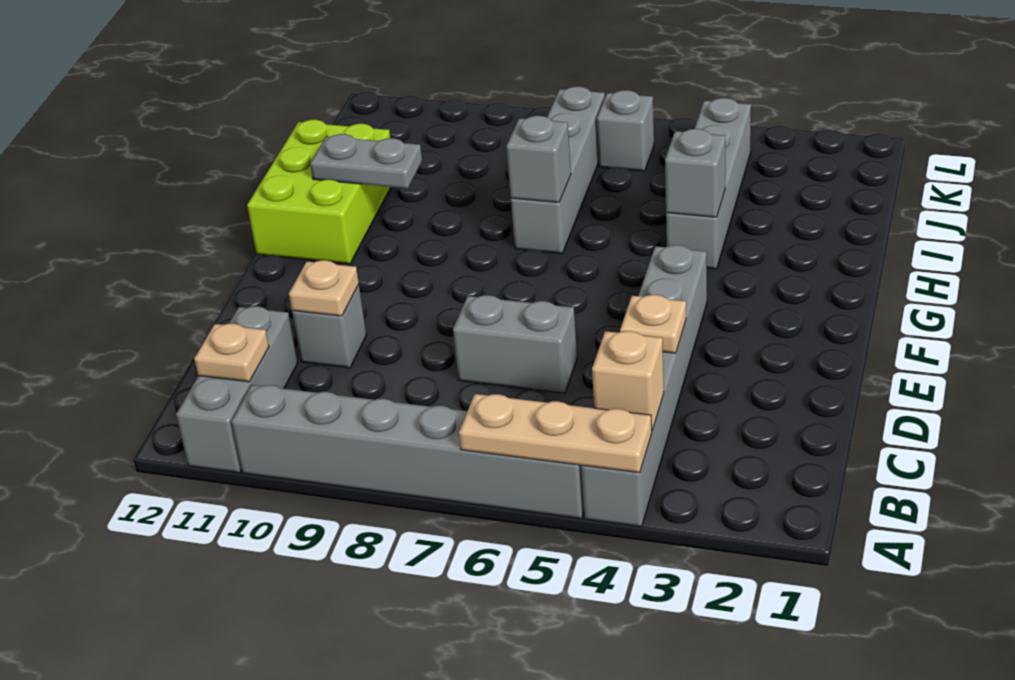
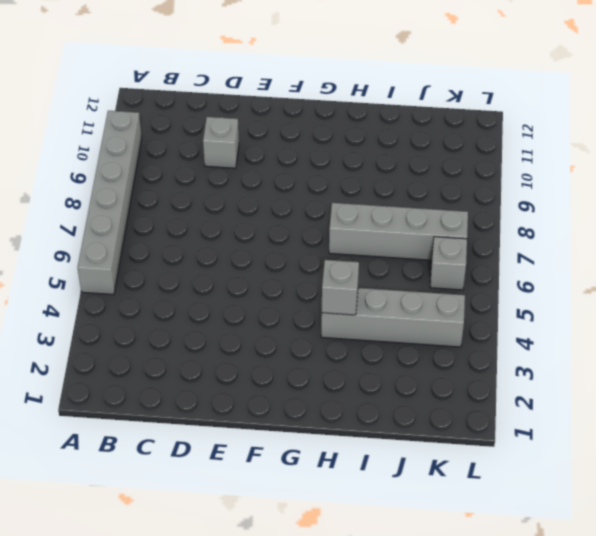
none -> grey 1x6 brick [581,245,707,527]
none -> grey 1x3 brick [176,306,298,473]
none -> grey 1x2 brick [453,295,577,393]

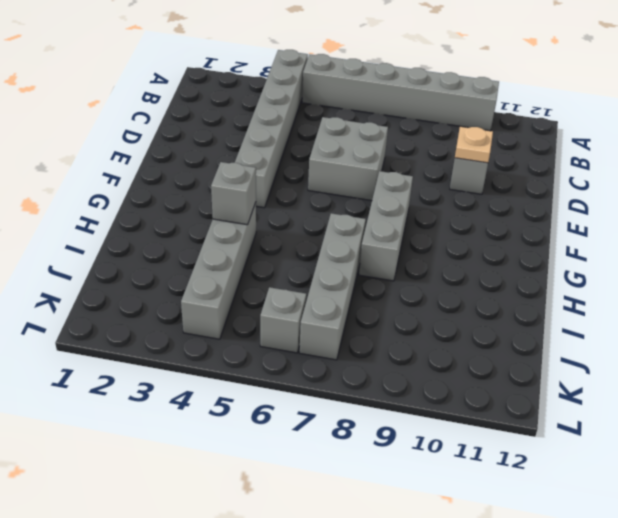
grey 2x2 brick [308,117,388,201] -> grey 1x2 brick [453,295,577,393]
grey 1x3 brick [359,171,413,281] -> grey 1x3 brick moved to [176,306,298,473]
none -> lime 2x3 brick [247,120,391,264]
none -> tan 1x3 plate [459,394,652,473]
none -> tan 1x1 brick [592,331,664,430]

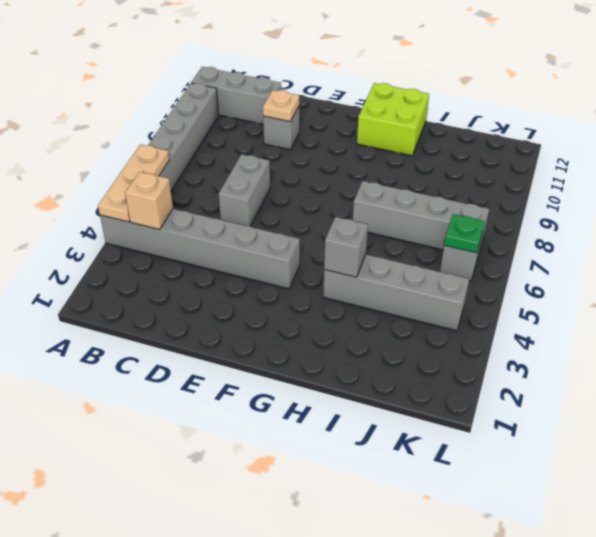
lime 2x2 brick [357,83,429,156] -> lime 2x3 brick [247,120,391,264]
green 1x1 plate [444,214,485,253] -> none
none -> tan 1x1 plate [194,324,269,382]
none -> tan 1x1 plate [620,295,686,353]
none -> grey 1x1 brick [506,116,571,203]

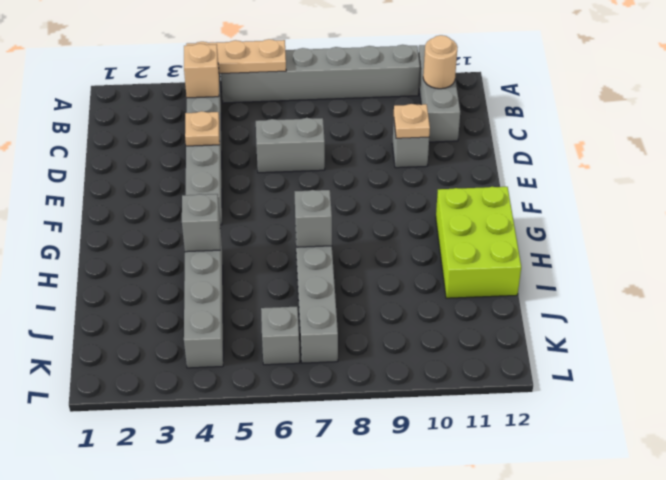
tan 1x1 round brick [423,35,458,89] -> tan 1x1 plate [194,324,269,382]
none -> grey 1x2 plate [310,134,422,188]

